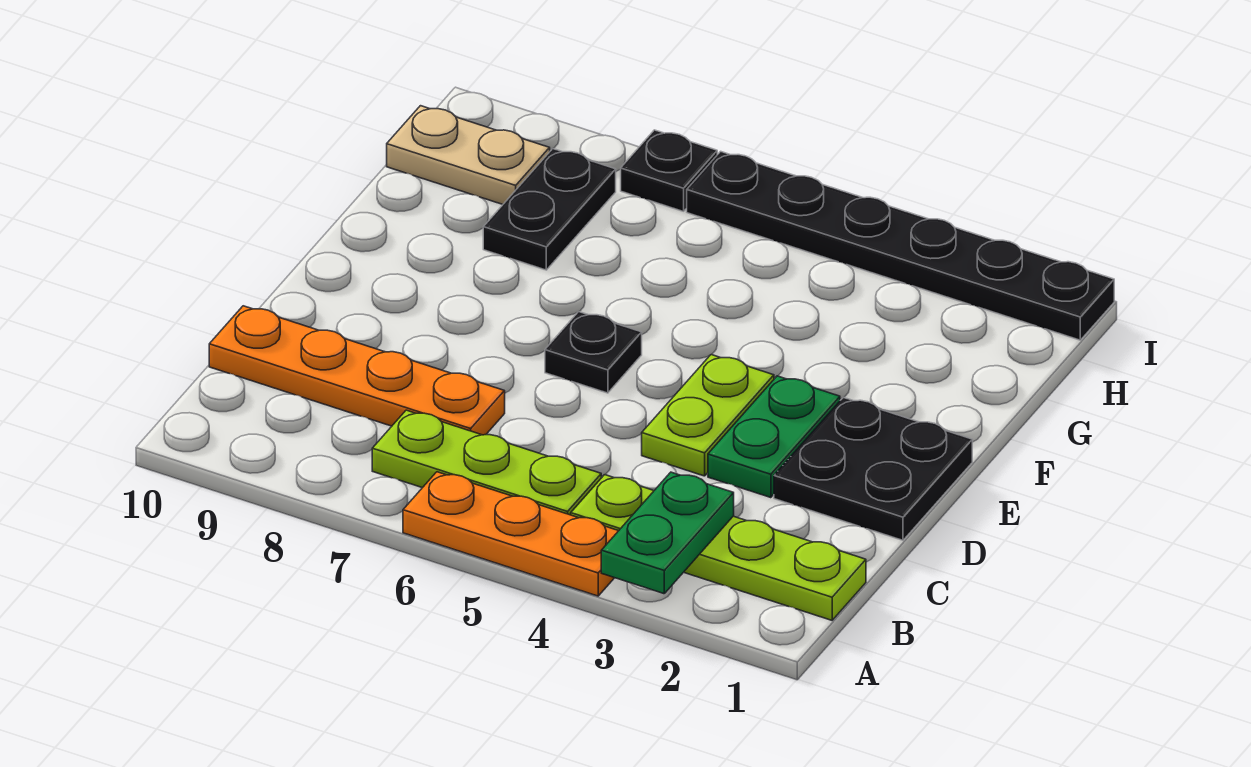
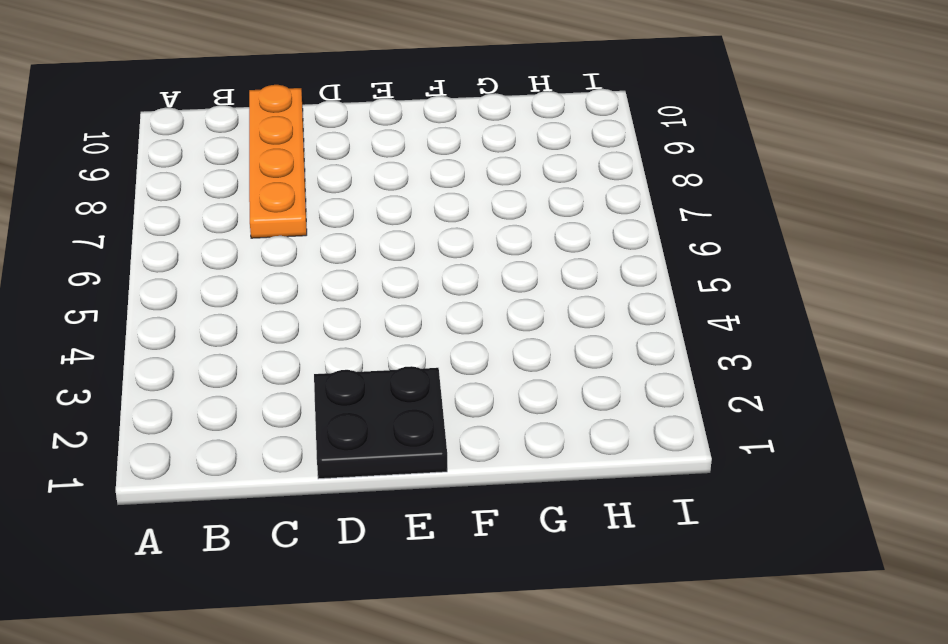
none -> orange 1x3 plate [403,472,618,596]
none -> lime 1x4 plate [571,475,866,620]
none -> lime 1x3 plate [372,410,601,515]

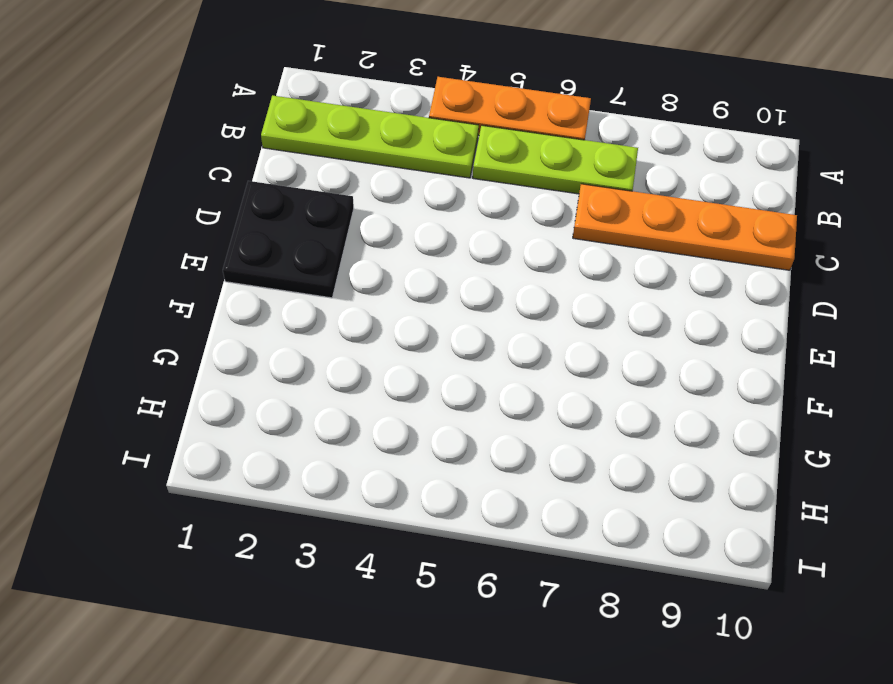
none -> green 1x2 plate [708,376,840,498]
none -> lime 1x2 plate [642,355,774,476]
none -> black 1x1 plate [545,312,642,393]

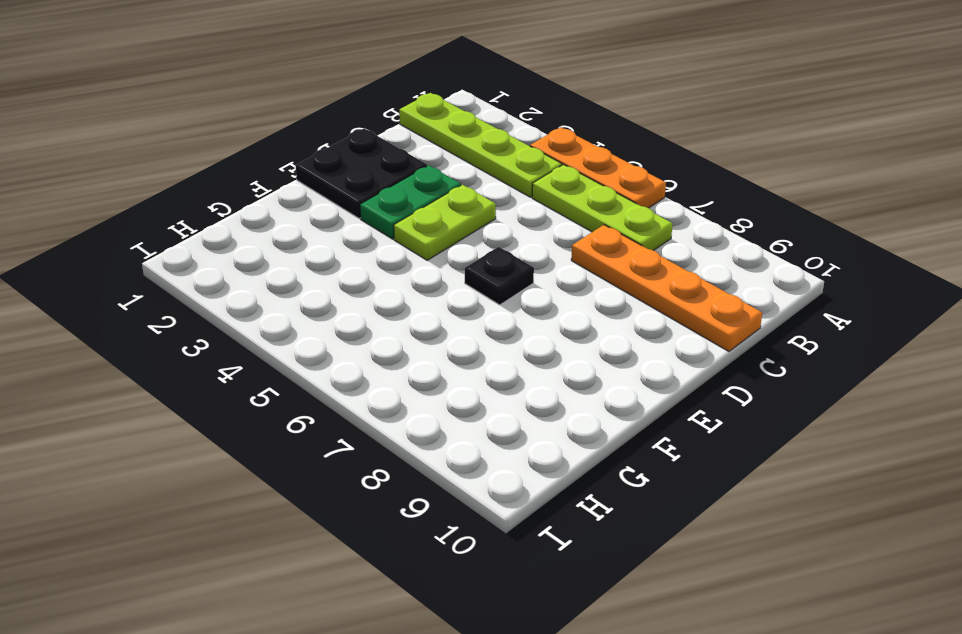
none -> black 1x2 plate [483,149,616,270]
none -> tan 1x2 plate [387,106,550,204]
none -> black 1x6 plate [687,151,1114,340]

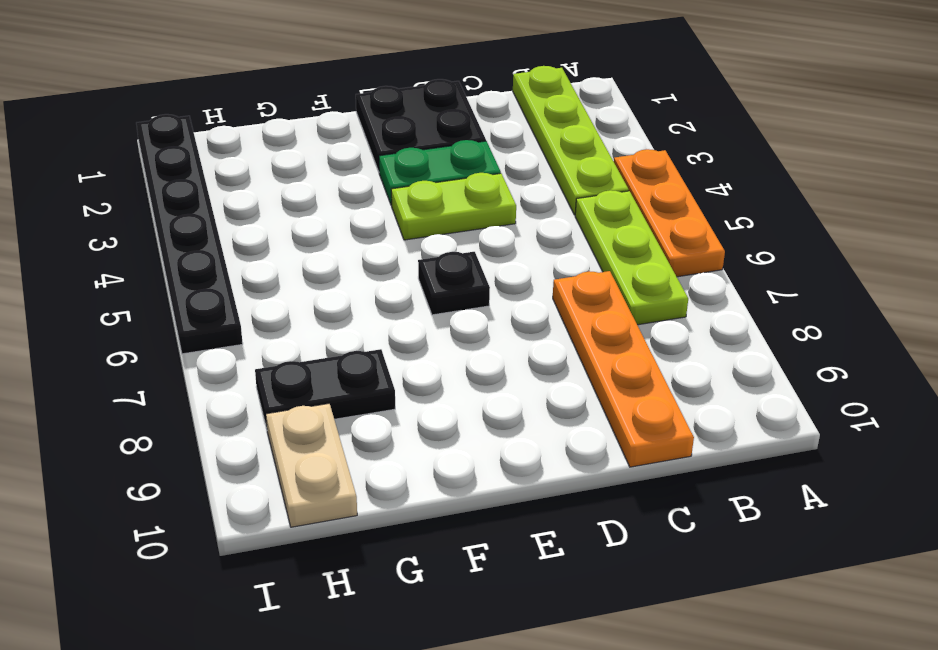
none -> black 1x1 plate [621,130,717,212]
none -> green 1x2 plate [601,472,734,594]

